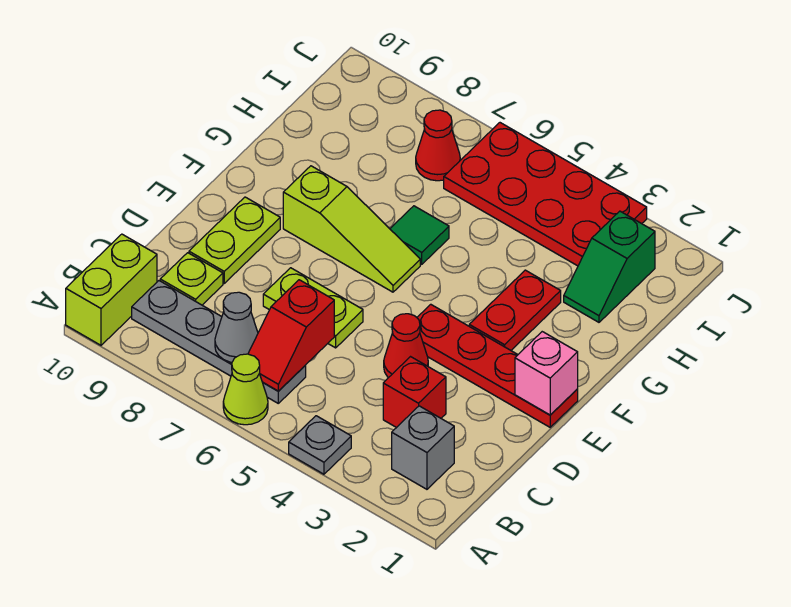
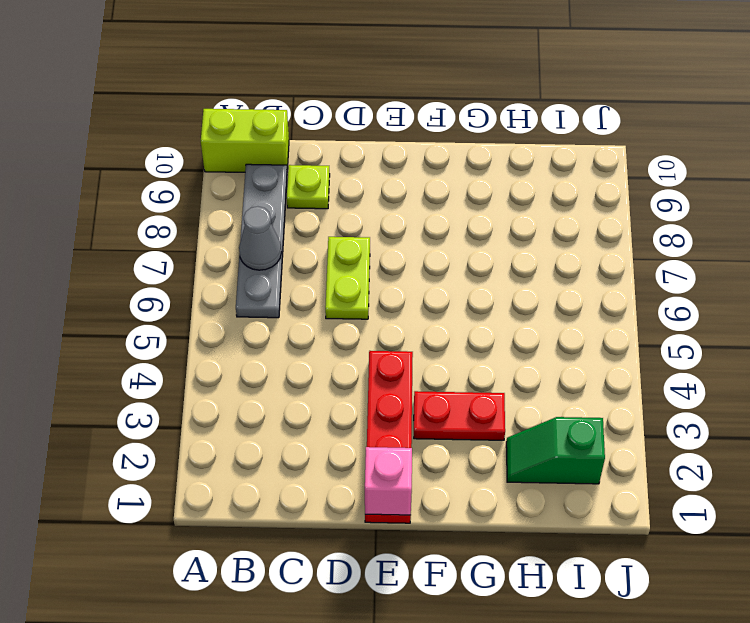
none -> grey 1x1 plate [289,416,351,474]
none -> lime 1x1 cone [223,354,268,425]
none -> grey 1x1 brick [392,406,454,489]

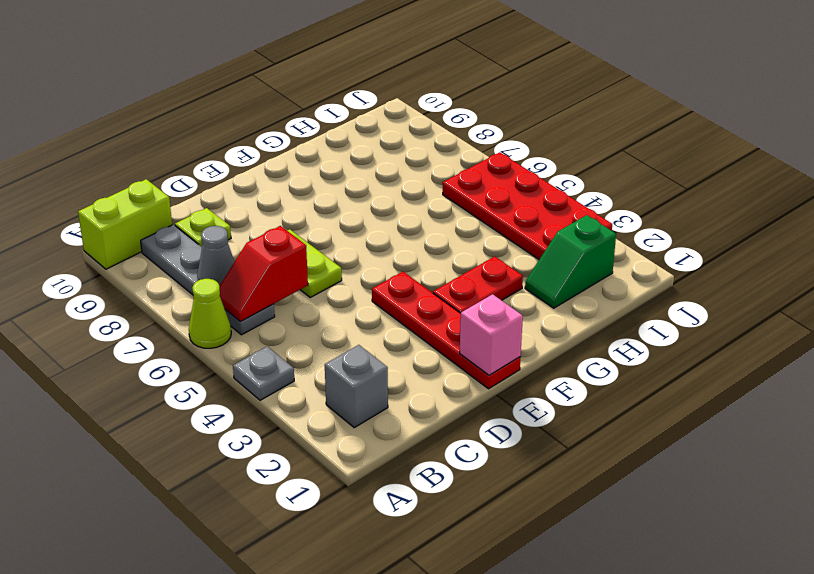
none -> red 1x1 brick [383,357,446,428]
none -> red 1x1 cone [384,314,428,378]
none -> lime 1x2 plate [189,197,280,283]

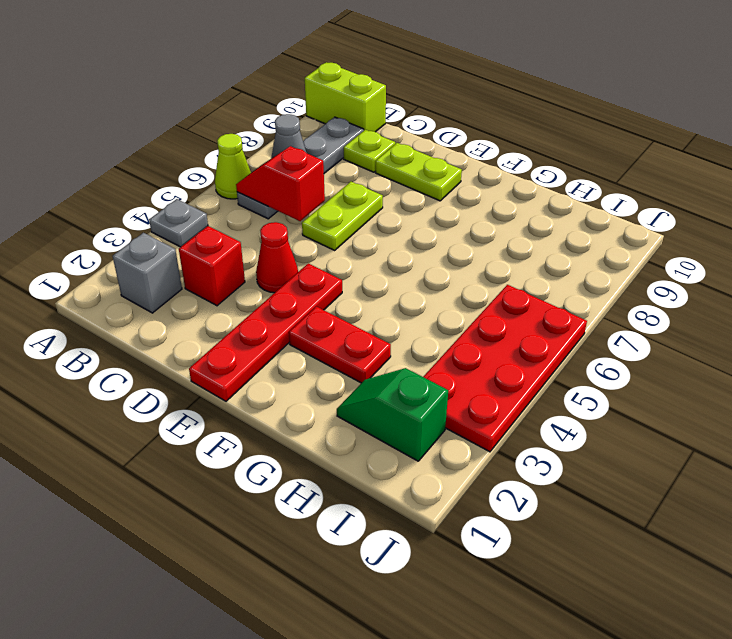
none -> lime 1x3 slope [283,166,420,292]
none -> green 1x1 tile [390,206,449,264]
none -> red 1x1 cone [416,110,460,181]

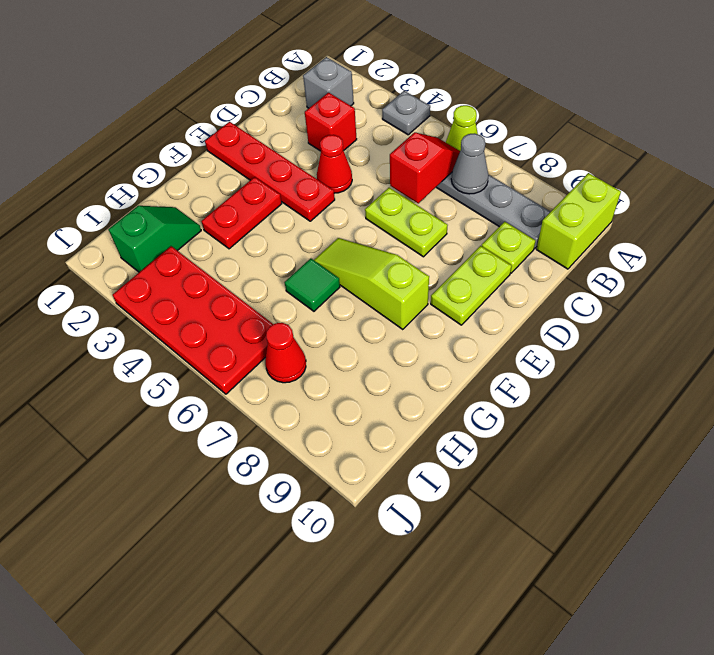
none -> pink 1x1 brick [515,332,578,415]

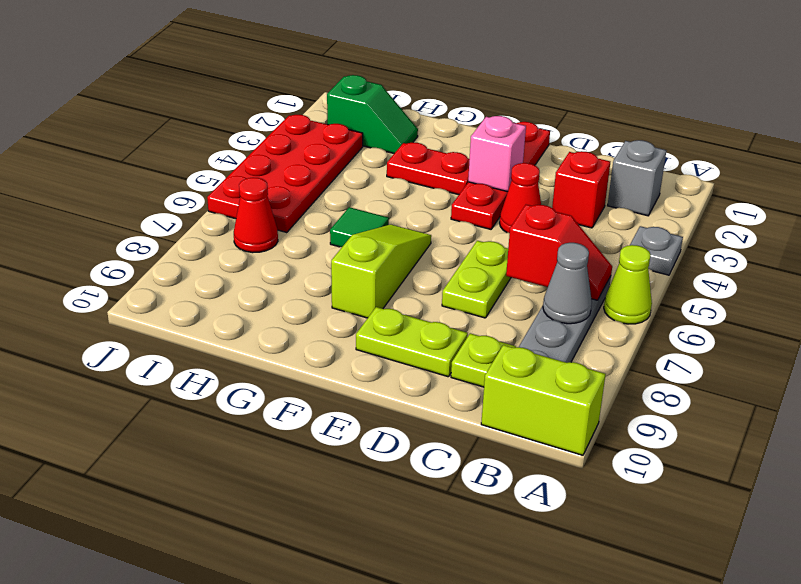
pink 1x1 brick [468,116,526,192] -> pink 1x1 brick moved to [515,332,578,415]

